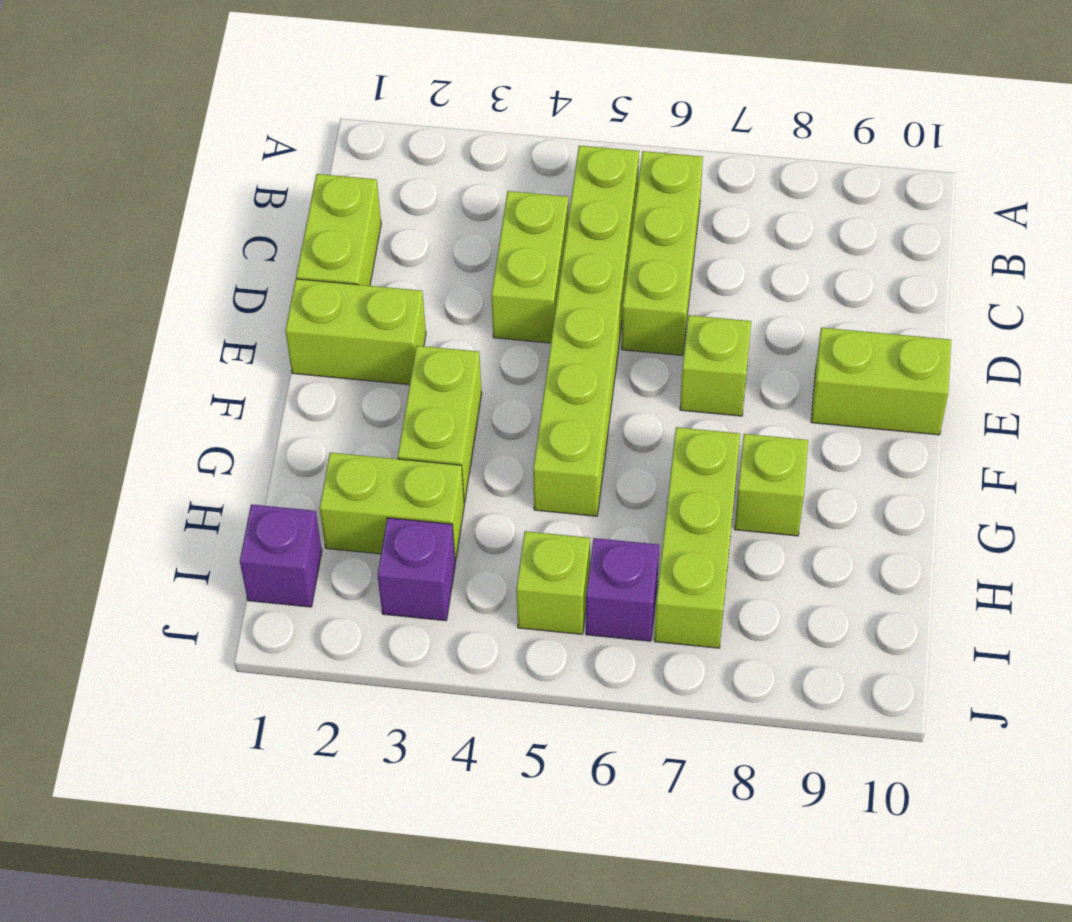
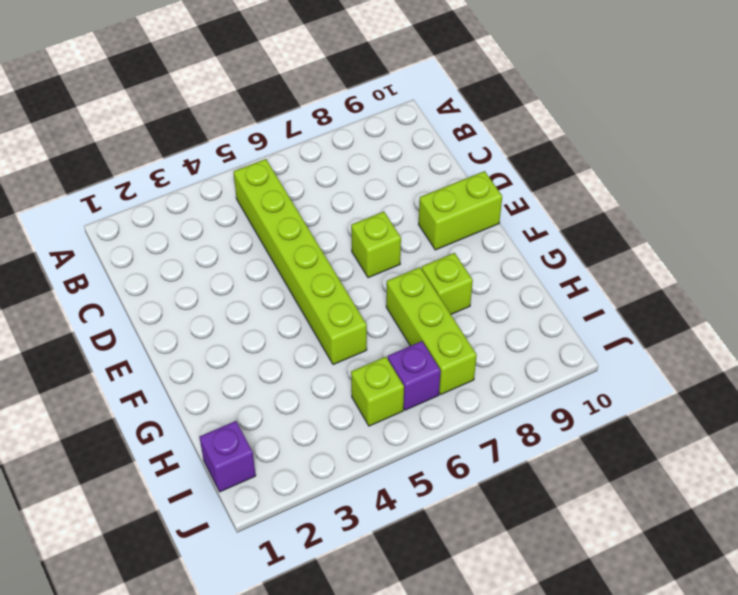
none -> lime 1x3 brick [622,151,703,355]
none -> lime 1x2 brick [296,174,381,286]
none -> lime 1x2 brick [491,191,568,343]

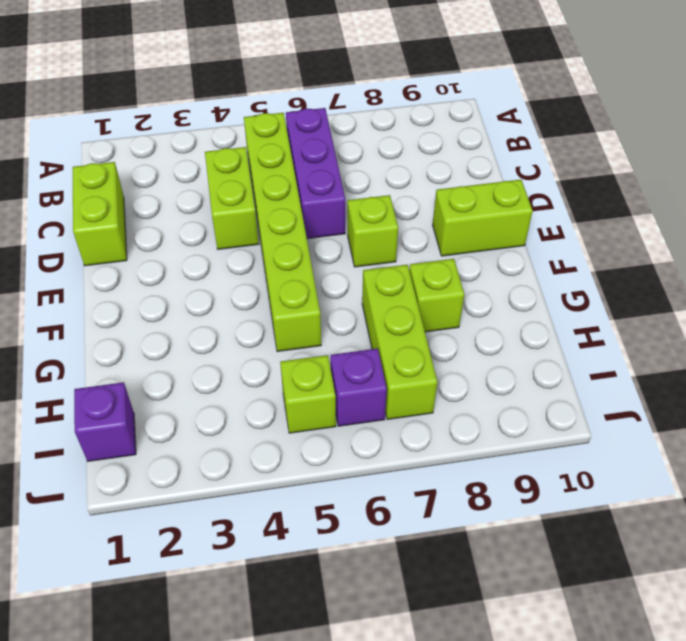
purple 1x3 brick [286,108,345,239] -> lime 1x3 brick [622,151,703,355]
none -> lime 1x2 brick [285,279,426,385]
none -> lime 1x2 brick [398,346,482,503]
none -> lime 1x2 brick [320,453,464,561]

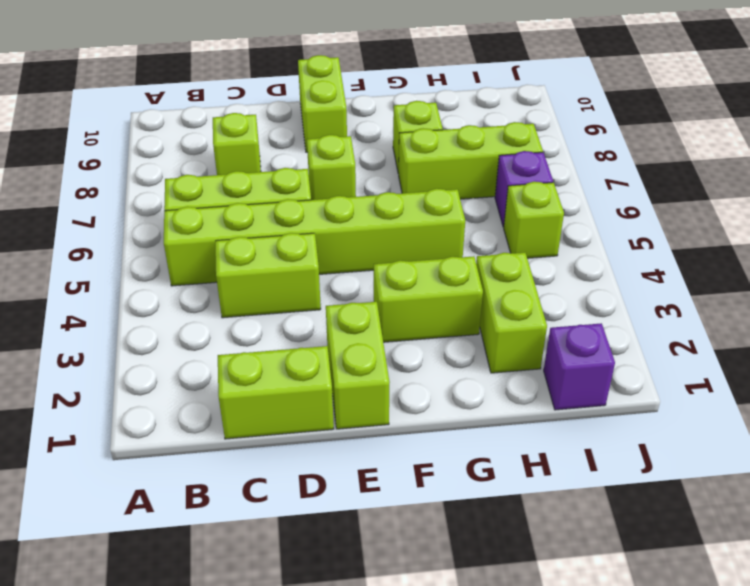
lime 1x1 brick [213,113,261,175] -> none
none -> purple 1x1 brick [378,518,455,621]

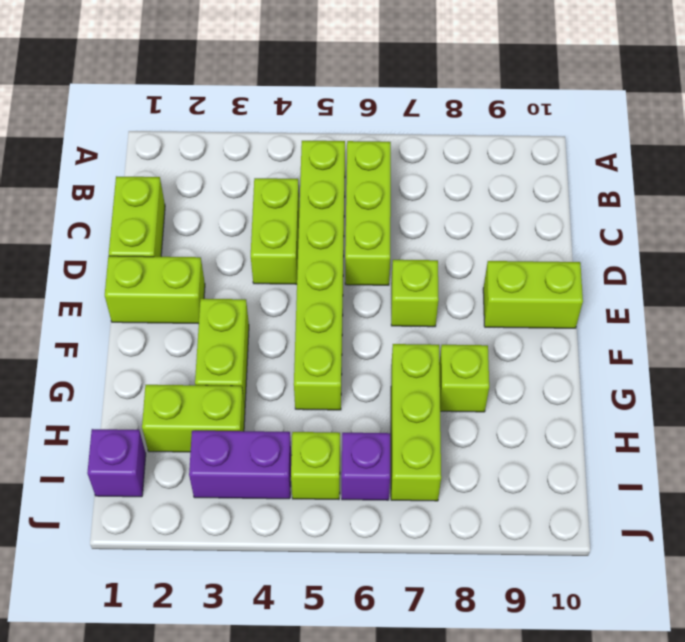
purple 1x2 brick [189,431,292,499] -> purple 1x1 brick [378,518,455,621]

